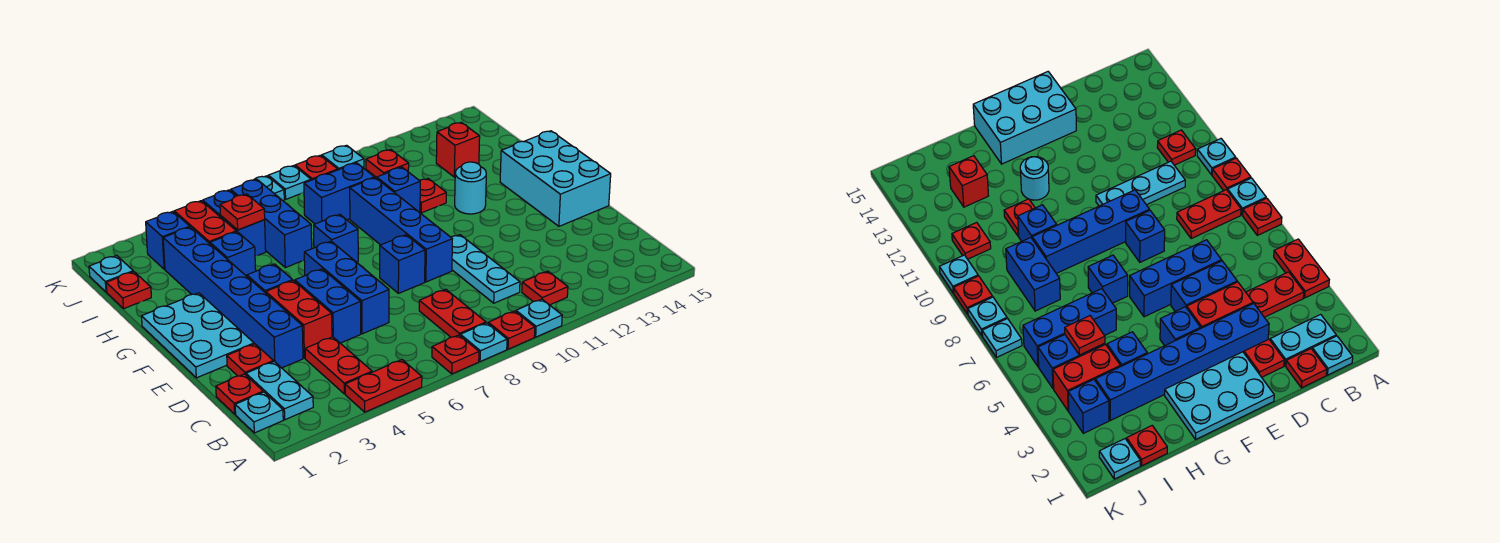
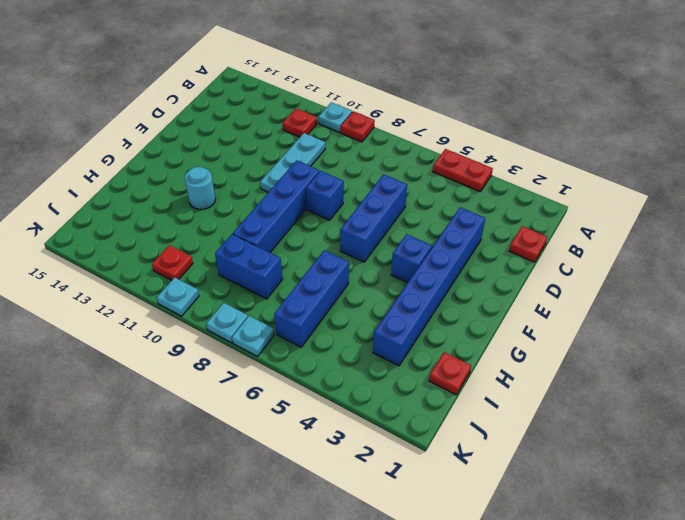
none -> red 1x1 plate [432,335,479,374]
none -> cyan 1x1 plate [460,323,507,362]
none -> cyan 1x1 plate [235,392,283,433]
none -> cyan 1x2 plate [246,362,313,420]

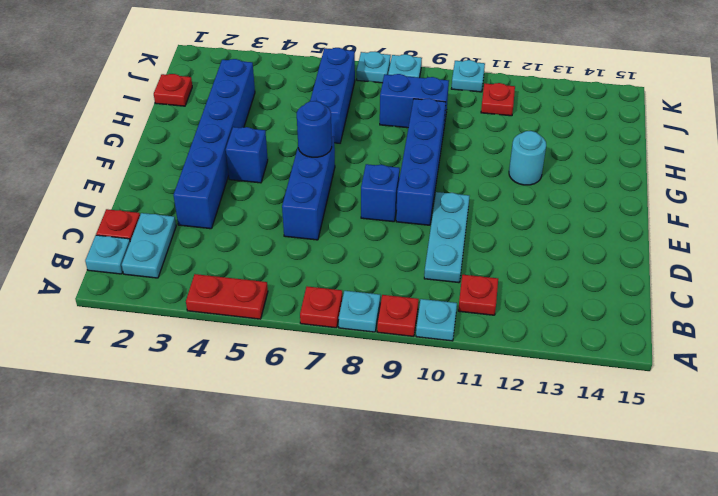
blue 1x1 round brick [297,101,332,157] -> none
none -> red 1x2 plate [305,337,372,394]
none -> red 1x2 plate [419,289,486,337]
none -> red 1x1 plate [227,344,273,376]
none -> red 1x2 brick [266,281,332,358]

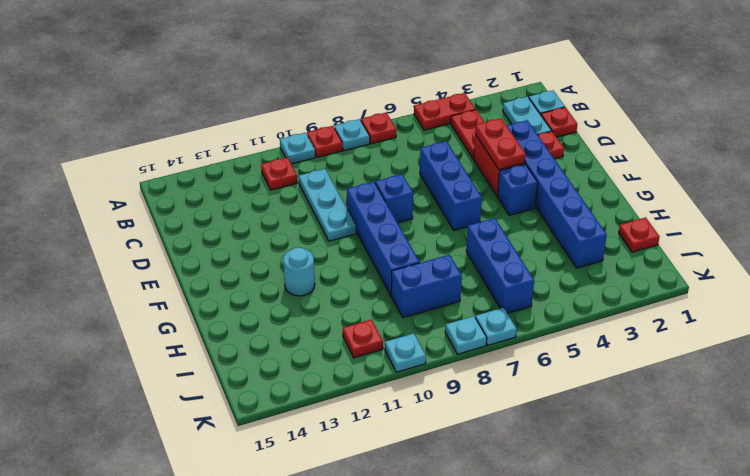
red 1x2 plate [475,118,526,170] -> red 1x2 plate moved to [419,289,486,337]
none -> blue 1x2 brick [295,269,361,343]
none -> cyan 2x3 plate [142,293,254,378]
none -> cyan 2x3 brick [500,131,611,226]
none -> blue 1x1 brick [314,214,358,262]

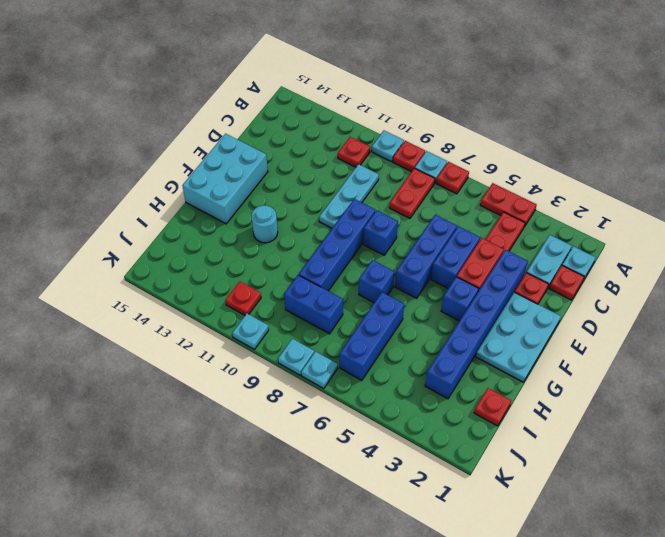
none -> blue 1x1 brick [210,232,256,276]
none -> blue 1x1 brick [377,167,420,212]
none -> red 1x1 plate [419,179,446,213]
none -> red 1x2 brick [174,201,236,244]

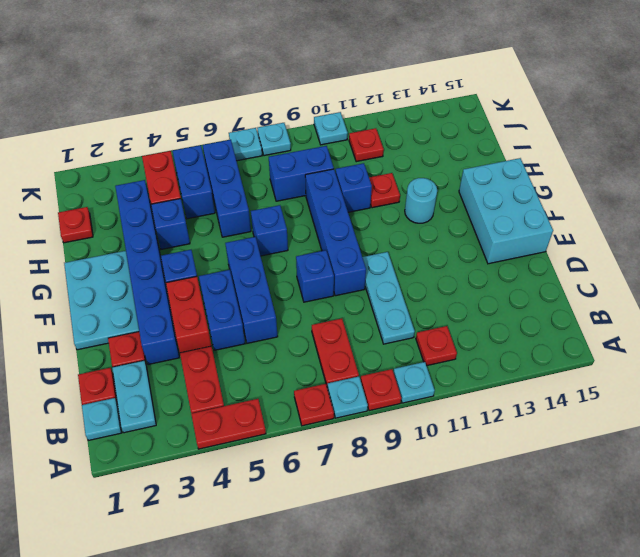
none -> red 1x1 brick [436,122,480,177]
none -> cyan 1x1 plate [89,255,133,292]
none -> blue 1x1 brick [146,211,190,269]
none -> red 1x1 plate [295,155,338,180]

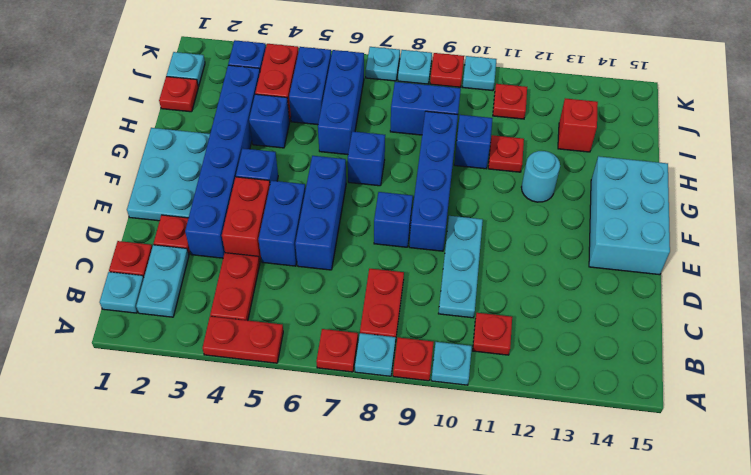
none -> red 1x1 plate [220,194,265,230]

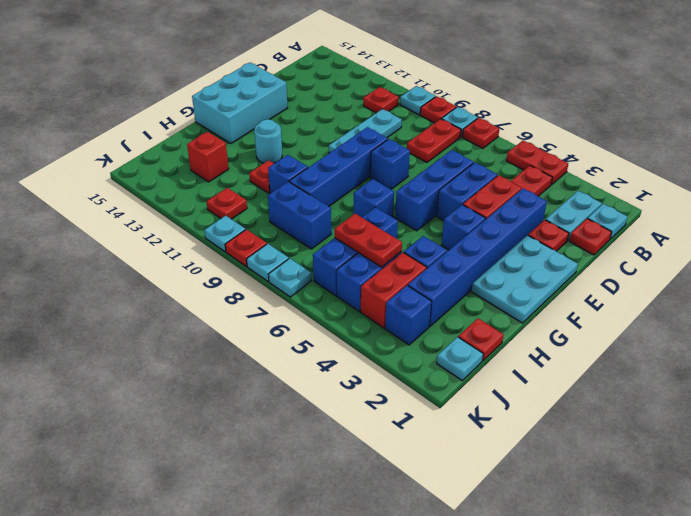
red 1x2 plate [335,214,402,267] -> red 1x1 plate [220,194,265,230]

